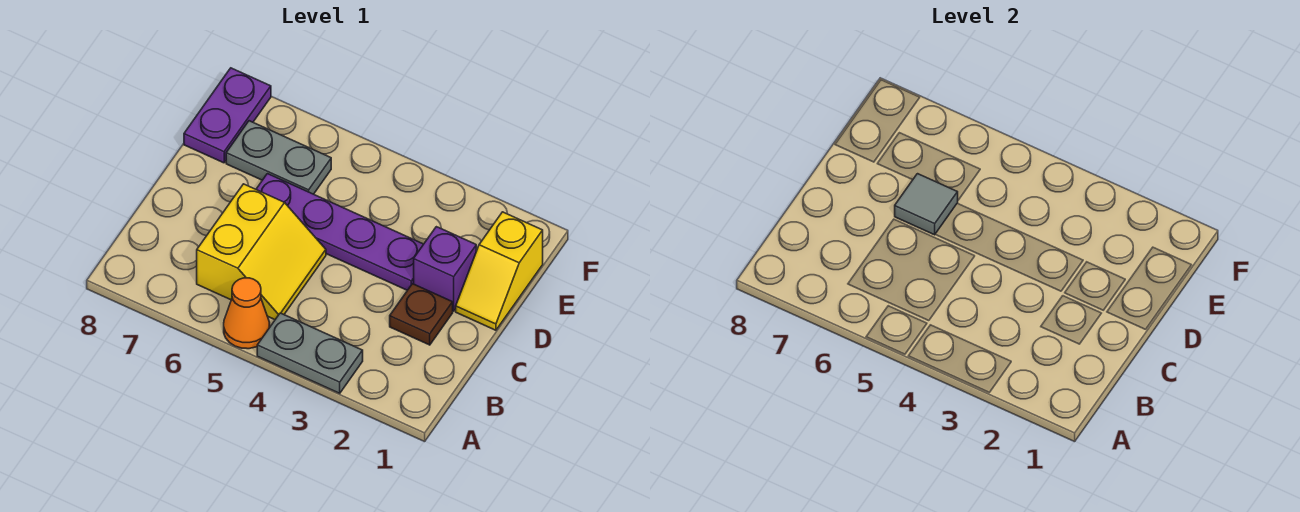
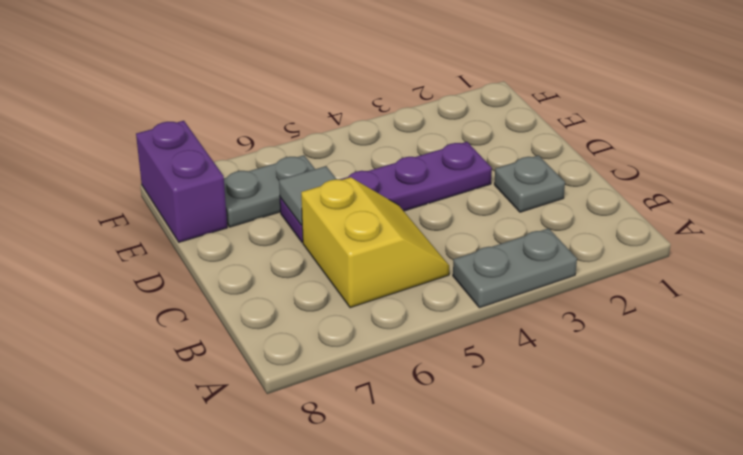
grey 1x1 plate [494,155,565,212] -> brown 1x1 plate [390,284,453,345]
purple 1x2 brick [136,121,227,242] -> purple 1x2 plate [184,68,271,163]
none -> orange 1x1 cone [224,278,270,349]
none -> yellow 1x2 slope [456,212,543,330]

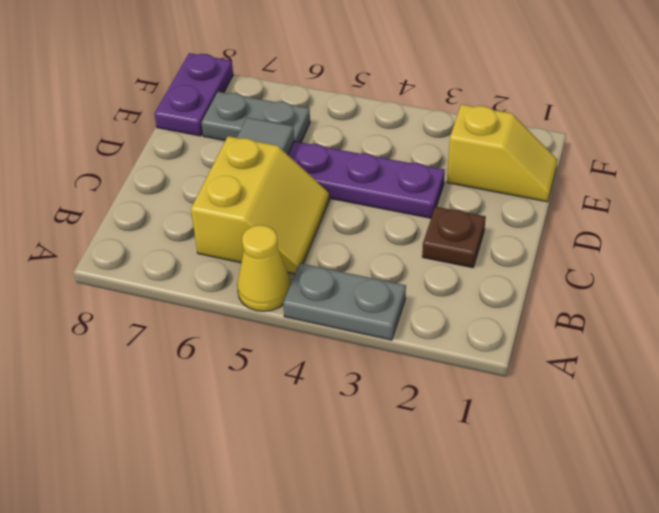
yellow 1x1 cone [237,225,291,311] -> orange 1x1 cone [224,278,270,349]
yellow 1x2 slope [447,104,558,202] -> yellow 1x2 slope turned to [456,212,543,330]
none -> purple 1x1 brick [414,227,476,311]

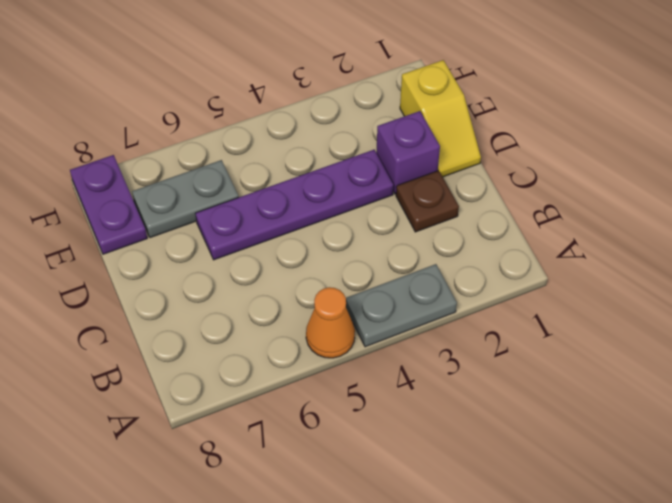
none -> yellow 2x2 slope [197,184,326,320]
none -> grey 1x1 tile [895,174,958,235]

